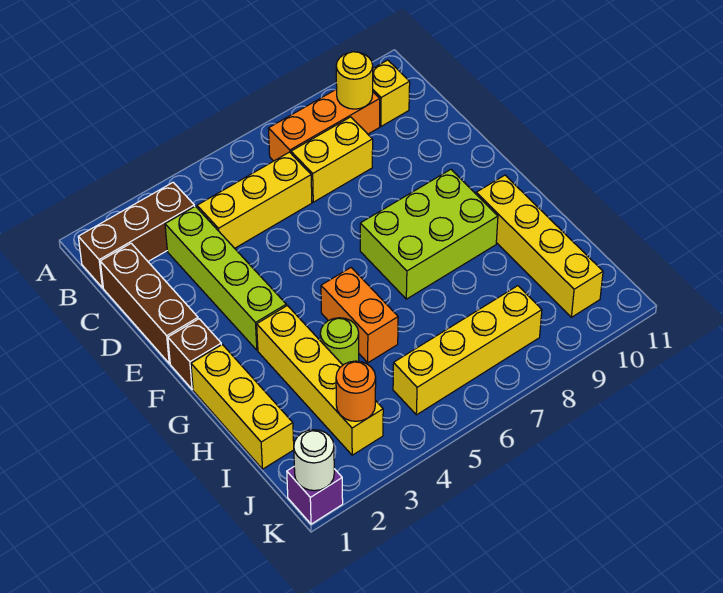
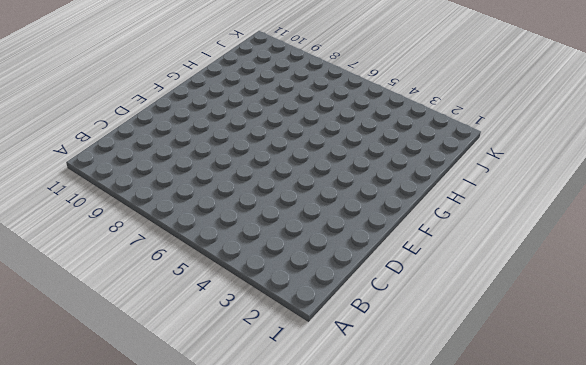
none -> brown 1x3 brick [78,182,195,288]
none -> orange 1x3 brick [268,89,380,161]
none -> yellow 1x1 brick [373,60,410,126]

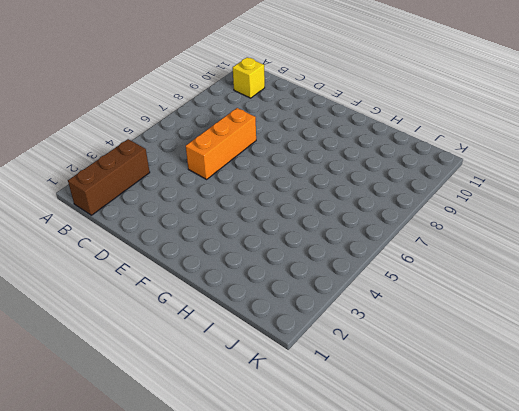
orange 1x3 brick [186,108,256,179] -> orange 1x3 brick moved to [268,89,380,161]
none -> brown 1x3 brick [100,243,198,363]
none -> lime 1x4 brick [165,206,286,350]
none -> yellow 1x3 brick [197,152,312,248]

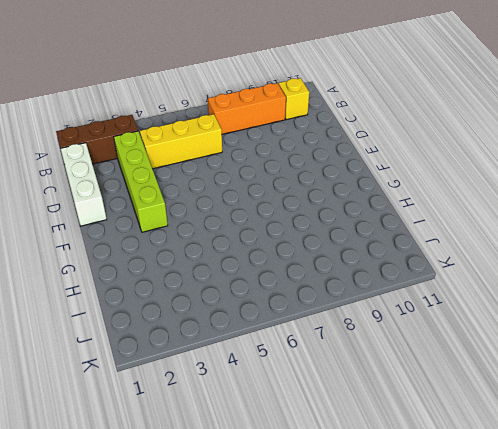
white 1x3 brick [61,143,107,226] -> brown 1x3 brick [100,243,198,363]
none -> yellow 1x2 brick [291,117,373,202]
none -> brown 1x1 brick [168,319,221,389]
none -> lime 2x3 brick [360,169,498,299]

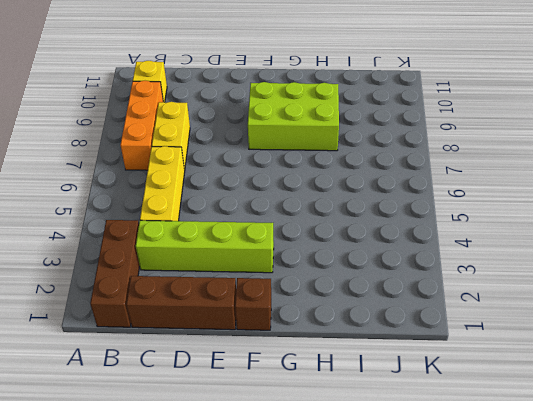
lime 2x3 brick [248,82,339,151] -> lime 2x3 brick turned to [360,169,498,299]
none -> yellow 1x3 brick [191,344,294,469]
none -> yellow 1x4 brick [257,306,383,455]
none -> orange 1x2 brick [321,268,398,363]

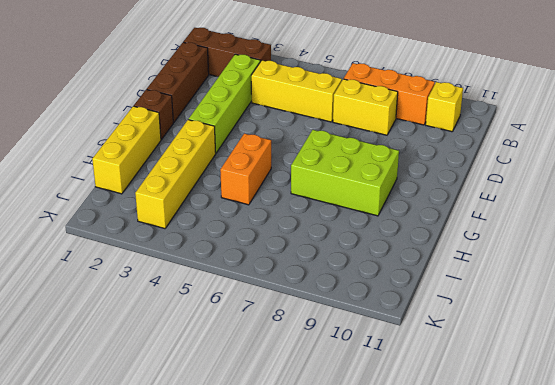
none -> yellow 1x4 brick [476,175,603,317]
none -> lime 1x1 round brick [320,318,359,365]
none -> yellow 1x4 brick [393,286,542,415]

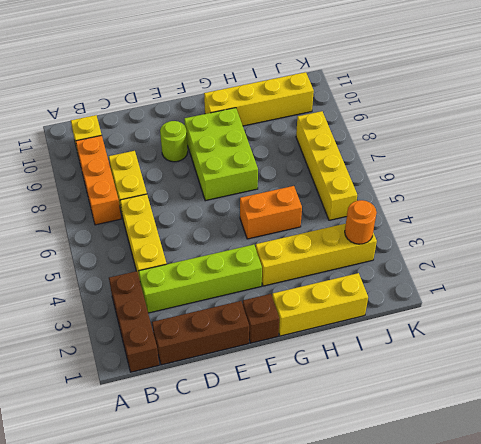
lime 1x1 round brick [160,121,188,162] -> lime 1x1 round brick moved to [320,318,359,365]
none -> purple 1x1 brick [287,467,343,524]
none -> yellow 1x1 round brick [336,52,373,109]
none -> white 1x1 round brick [294,430,334,491]

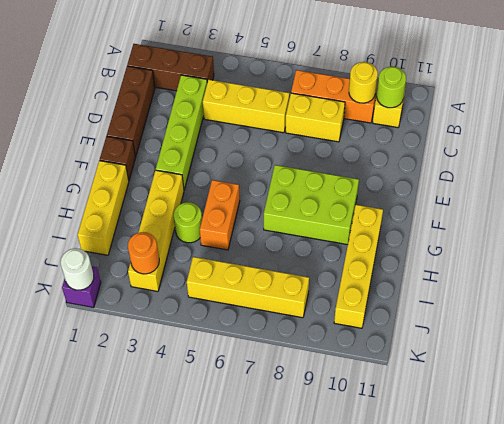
lime 1x1 round brick [377,67,406,108] -> none

